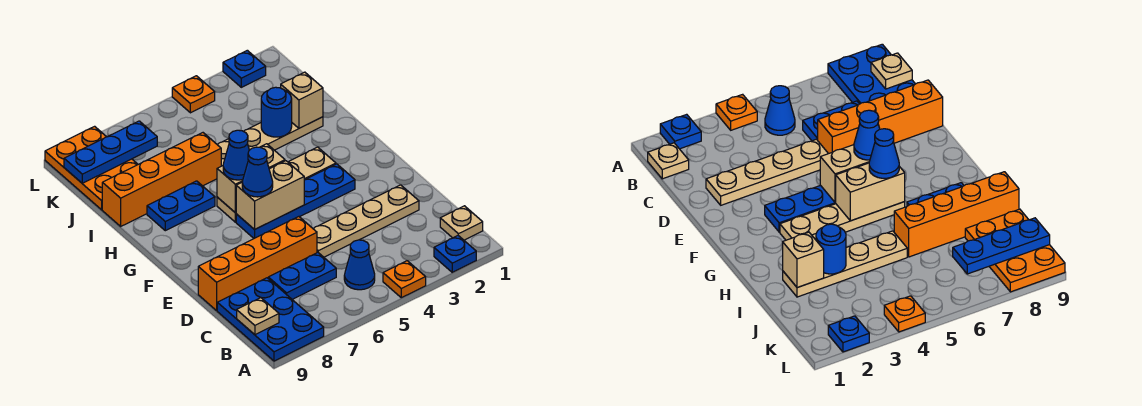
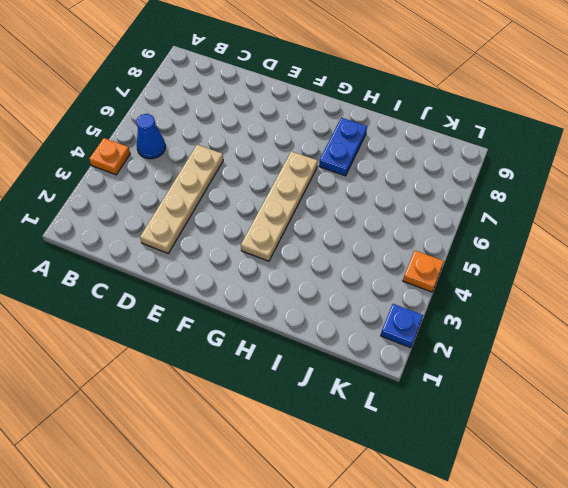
none -> blue 1x1 plate [434,236,476,272]
none -> blue 2x3 plate [217,278,324,361]
none -> tan 1x1 plate [440,206,483,240]

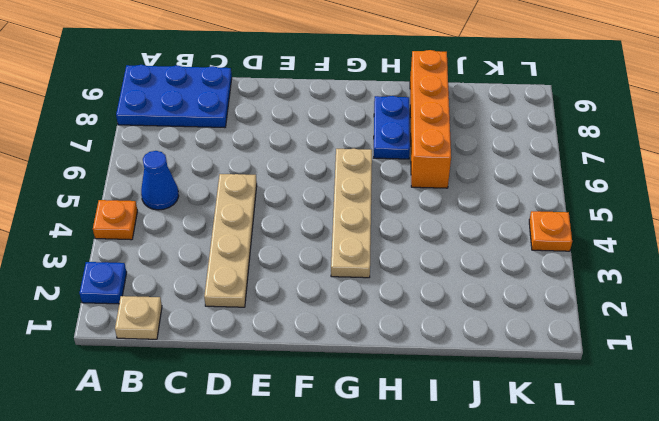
none -> blue 1x2 plate [268,253,336,299]
none -> orange 1x4 brick [198,217,317,310]
none -> blue 1x4 plate [236,164,355,238]

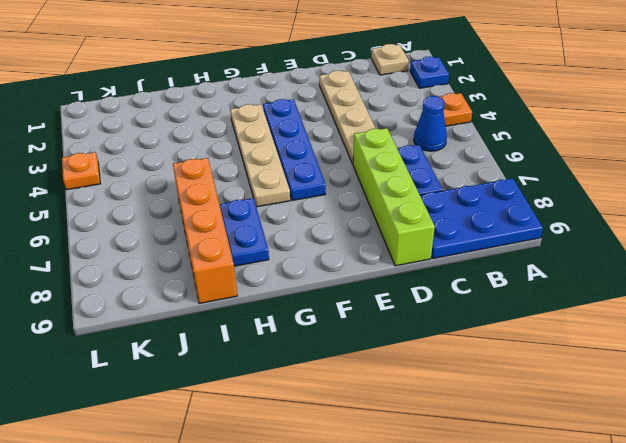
lime 1x4 brick [353,128,435,266] -> orange 1x4 brick [198,217,317,310]
none -> tan 1x4 plate [217,117,323,166]
none -> orange 2x3 plate [45,126,138,210]
none -> blue 1x1 plate [223,50,266,87]

